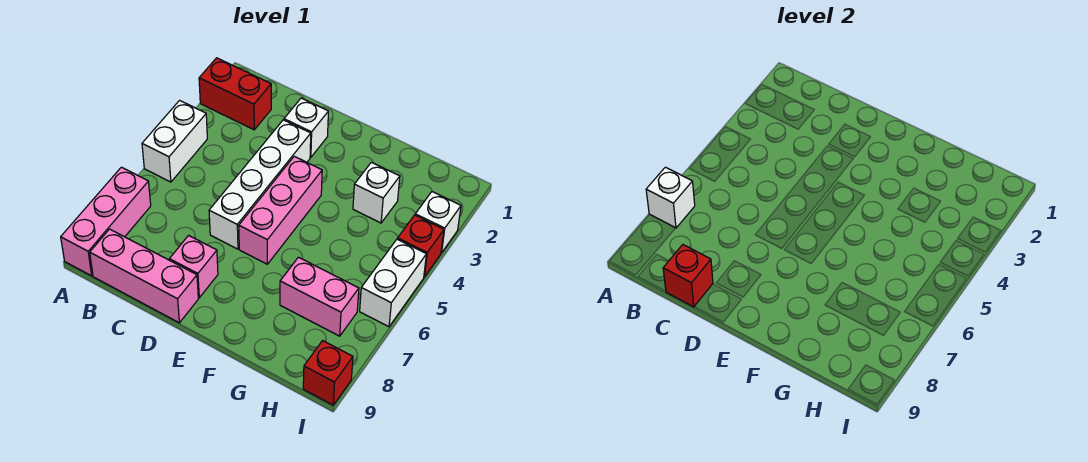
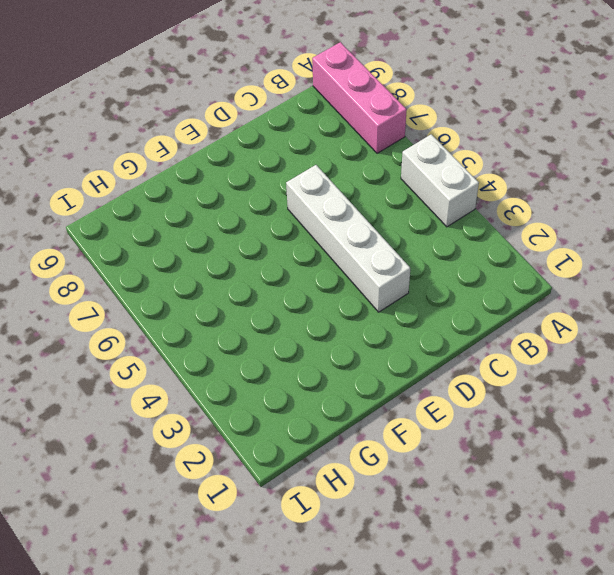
none -> red 1x2 brick [199,58,271,130]
none -> pink 1x3 brick [90,229,198,323]
none -> white 1x1 brick [284,98,328,157]

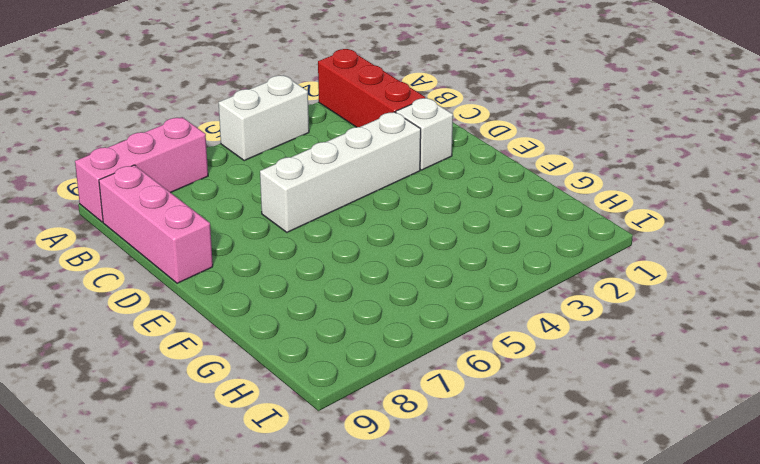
red 1x3 brick [318,49,425,127] -> red 1x2 brick [199,58,271,130]
none -> pink 1x1 brick [169,235,218,298]
none -> pink 1x3 brick [239,156,322,264]
none -> white 1x1 brick [353,162,400,223]

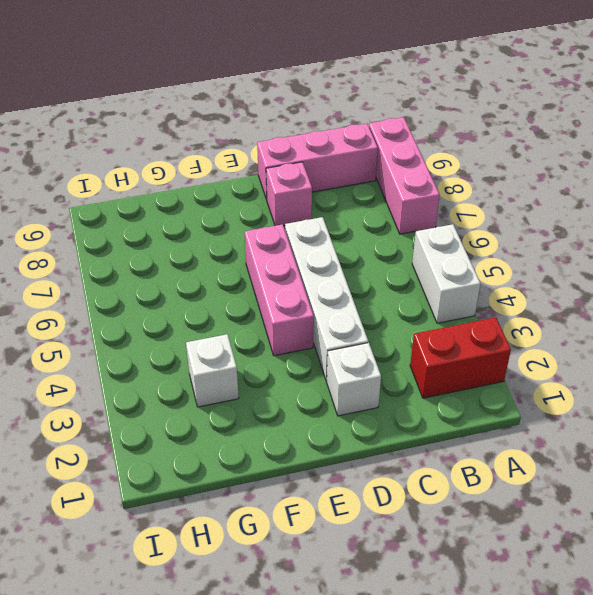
none -> pink 1x2 brick [280,257,359,336]
none -> white 1x1 brick [415,192,461,253]
none -> red 1x1 brick [398,215,444,277]

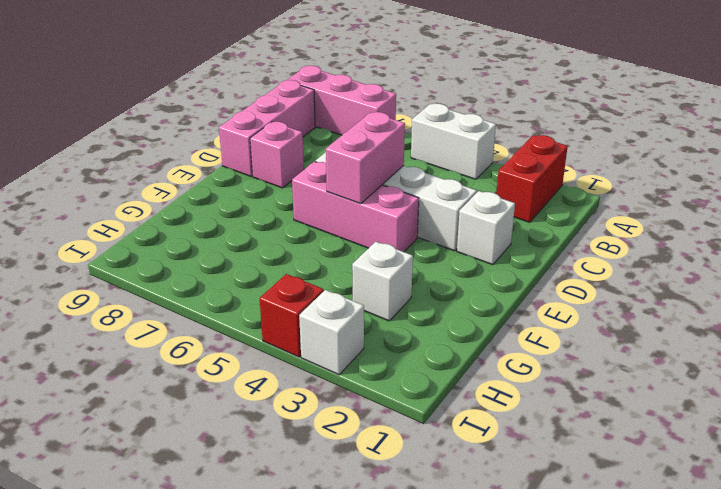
pink 1x2 brick [326,112,405,204] -> pink 1x2 brick moved to [280,257,359,336]
none -> white 1x2 brick [360,239,426,327]
none -> red 1x1 brick [303,341,353,405]
none -> white 1x1 brick [646,167,695,228]

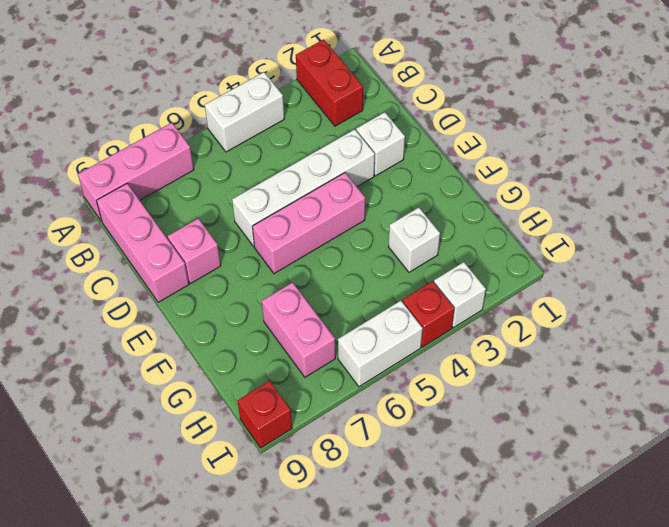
none -> white 1x1 brick [646,167,695,228]
none -> red 1x1 brick [663,245,713,307]

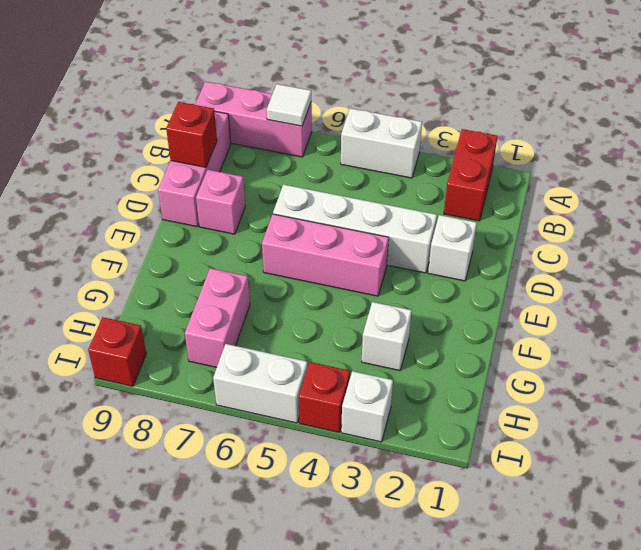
white 1x1 tile [267,84,311,126] -> white 1x1 brick [646,167,695,228]

